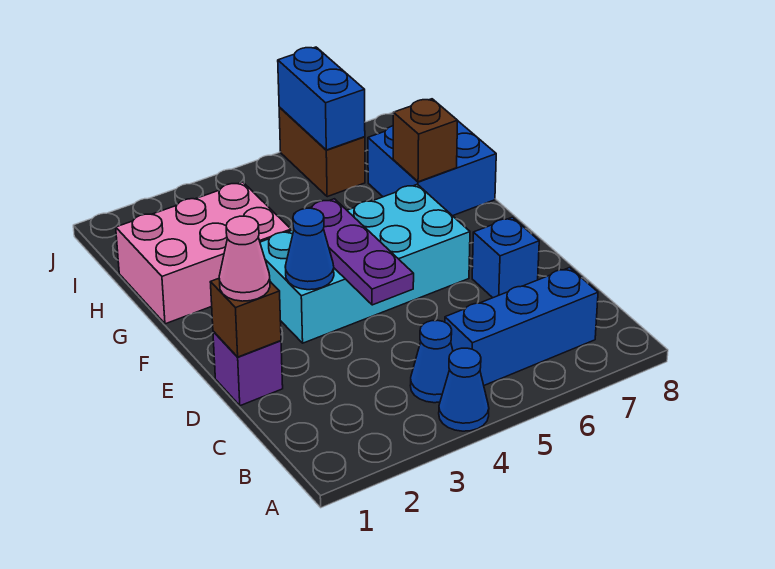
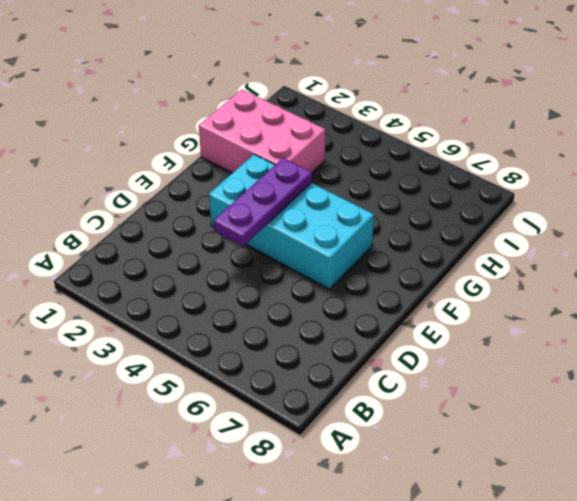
none -> blue 1x1 cone [439,348,489,431]
none -> blue 1x1 cone [410,320,453,403]
none -> blue 1x3 brick [445,268,598,385]

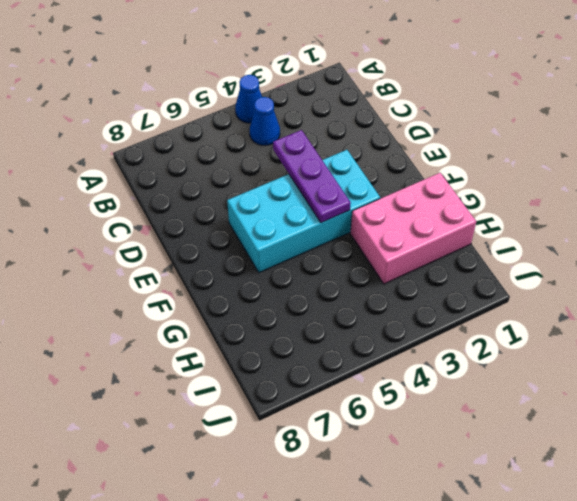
none -> blue 1x3 brick [445,268,598,385]
none -> purple 1x1 brick [213,332,283,406]
none -> blue 1x1 brick [472,217,539,298]

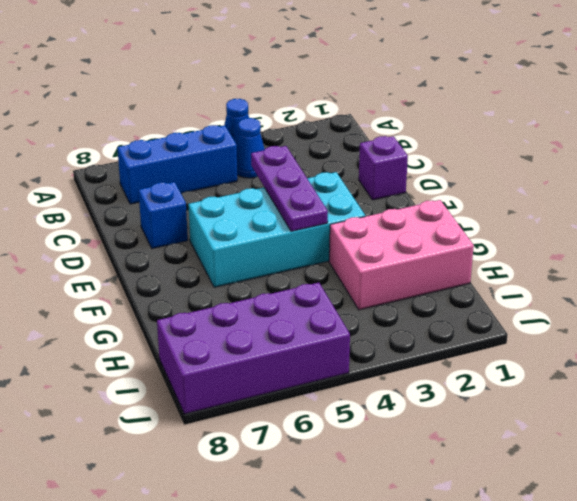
purple 2x4 brick [157,283,350,414] -> brown 1x2 brick [279,107,365,197]
none -> blue 2x2 brick [368,121,496,216]
none -> brown 1x1 brick [210,278,281,357]
none -> blue 1x1 cone [285,208,334,290]

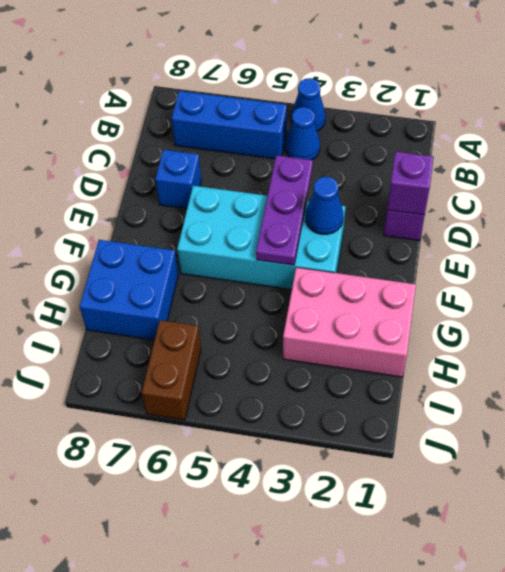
purple 1x1 brick [387,152,434,215] -> brown 1x1 brick [210,278,281,357]
none -> brown 1x1 brick [393,99,458,182]
none -> blue 1x2 brick [278,47,365,150]
none -> pink 1x1 cone [219,216,270,301]

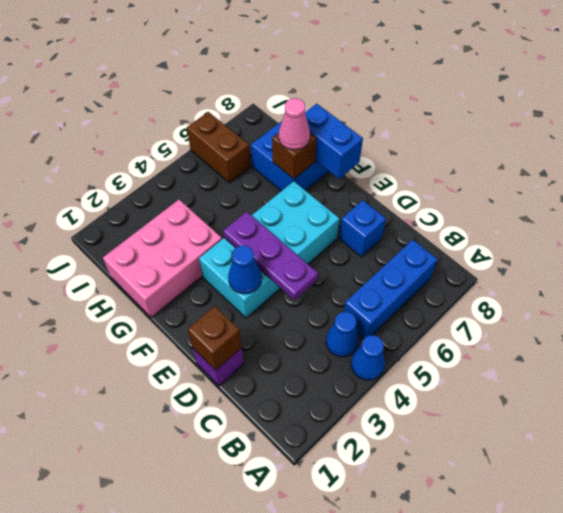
blue 1x2 brick [305,104,363,179] -> blue 1x2 brick moved to [278,47,365,150]
pink 1x1 cone [279,98,310,150] -> pink 1x1 cone moved to [219,216,270,301]

